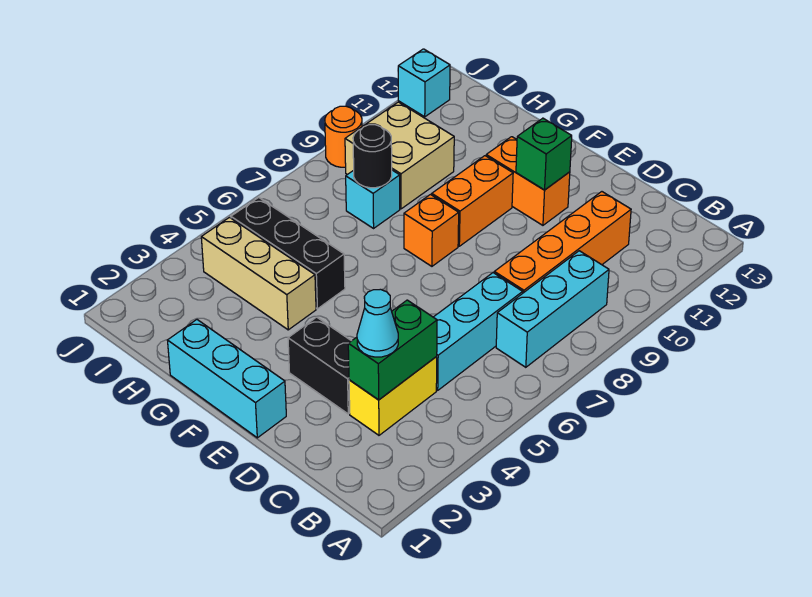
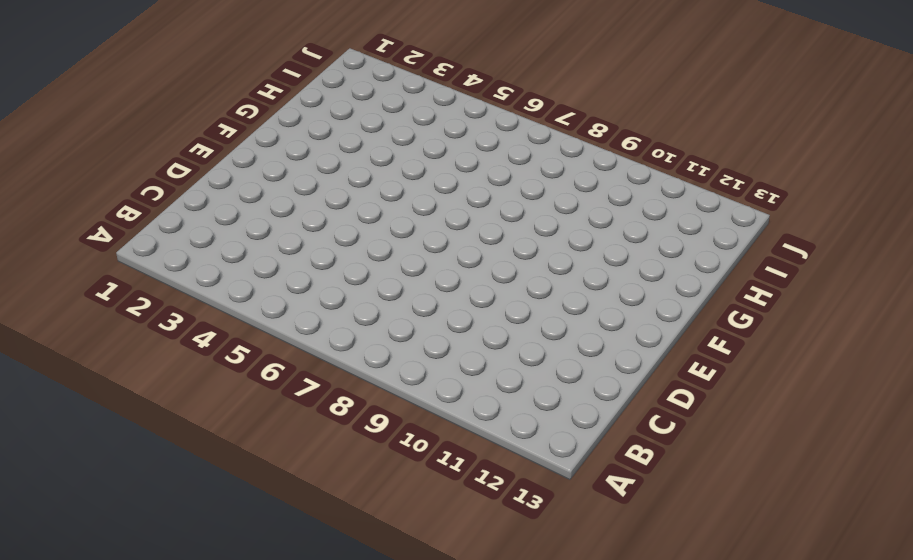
none -> cyan 1x3 brick [496,251,609,367]
none -> yellow 1x2 brick [349,357,437,435]
none -> cyan 1x3 brick [434,273,523,390]

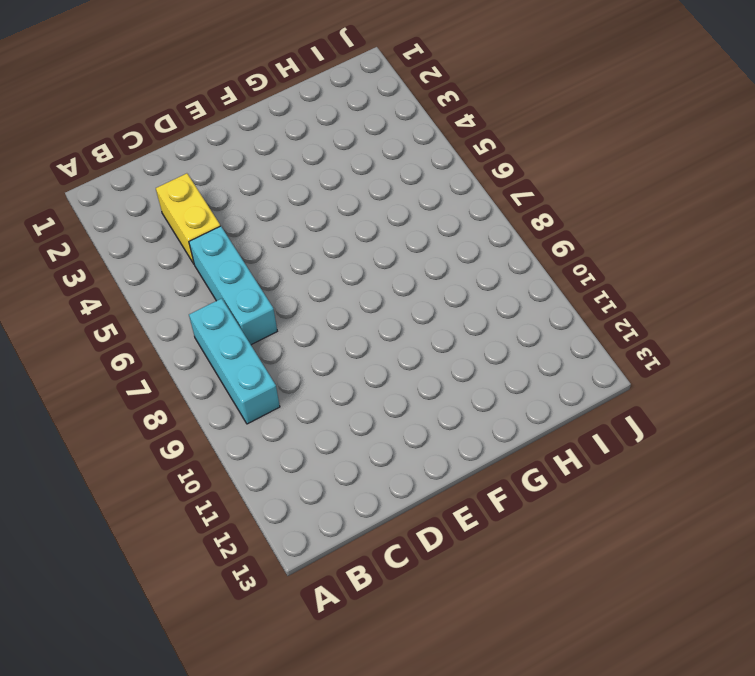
none -> orange 1x4 brick [494,192,631,293]
none -> black 1x2 brick [288,317,351,414]
none -> cyan 1x3 brick [167,320,286,438]

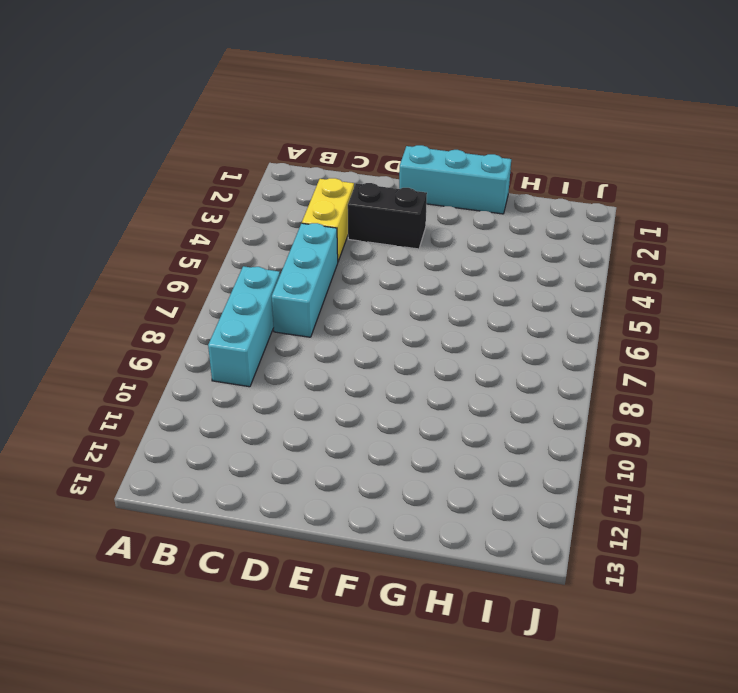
none -> orange 1x4 brick [494,192,631,293]
none -> orange 1x2 brick [486,137,570,225]
none -> orange 1x1 brick [404,195,459,266]

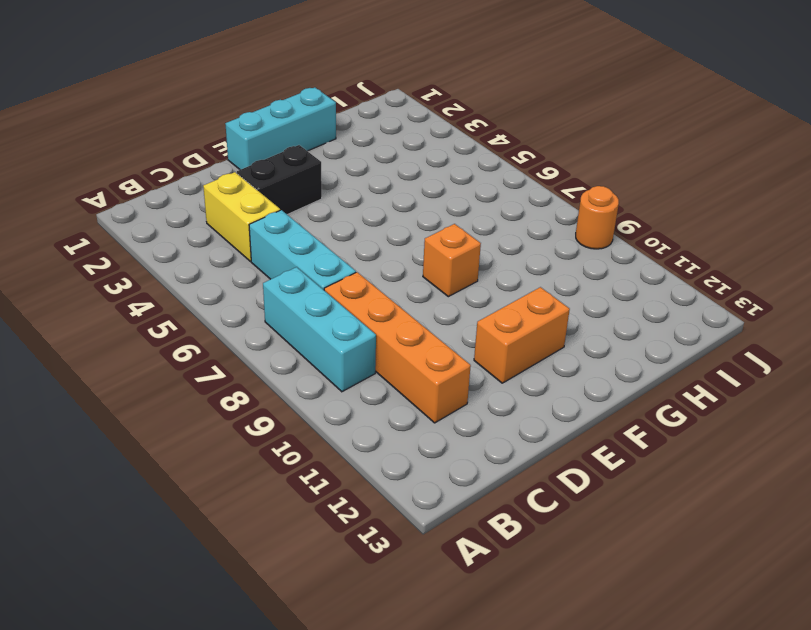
none -> orange 1x2 brick [432,156,513,246]
none -> tan 1x3 brick [201,218,316,330]
none -> black 1x3 brick [231,198,345,309]

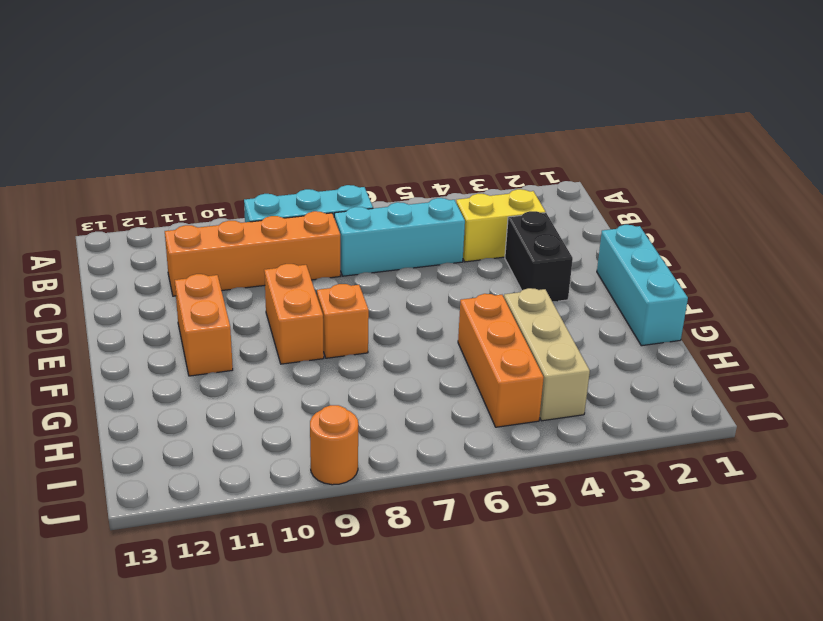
orange 1x2 brick [264,264,324,364] -> orange 1x2 brick turned to [432,156,513,246]
orange 1x3 brick [458,294,544,427] -> black 1x3 brick [231,198,345,309]
none -> cyan 1x1 brick [346,170,400,228]
none -> tan 2x2 brick [345,102,454,209]
none -> cyan 1x1 brick [398,49,450,117]

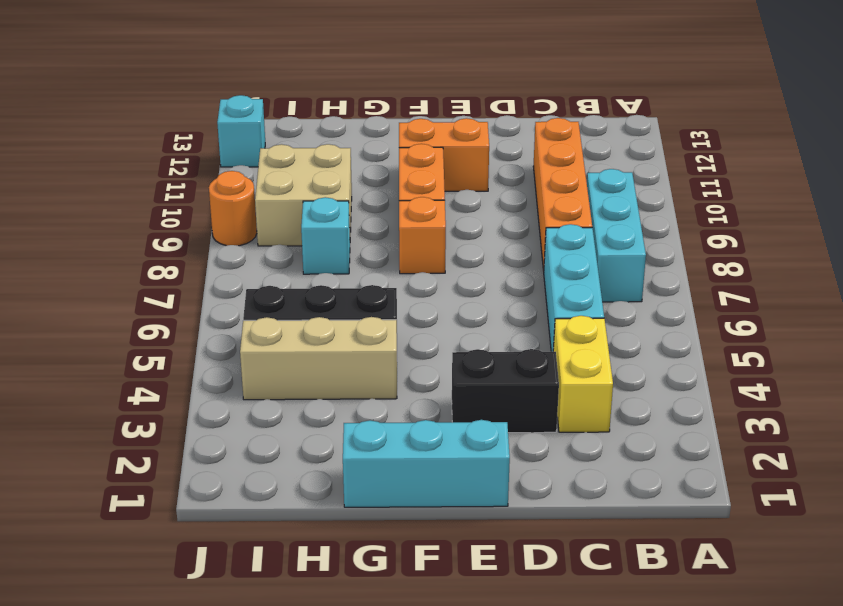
none -> green 1x2 brick [348,300,437,400]
none -> green 1x1 brick [516,118,572,190]
none -> black 1x1 round brick [353,125,392,188]

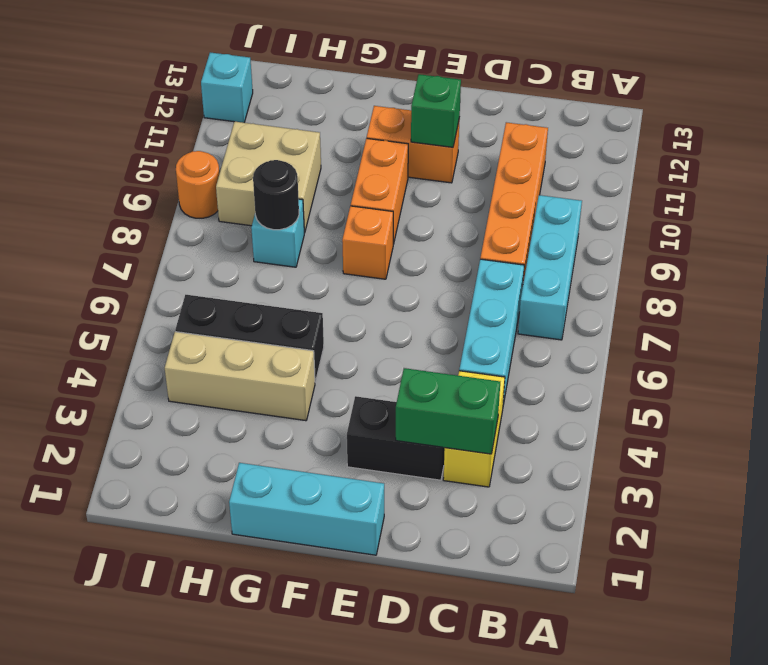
green 1x2 brick [396,368,500,454] -> green 1x2 brick turned to [348,300,437,400]
none -> cyan 1x1 cone [357,289,398,357]

